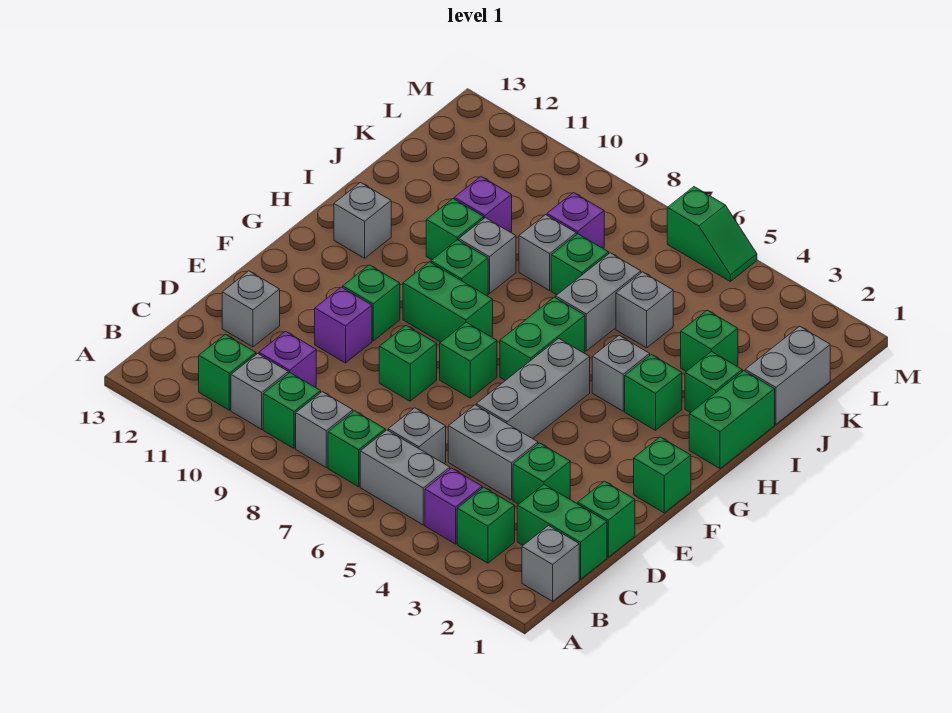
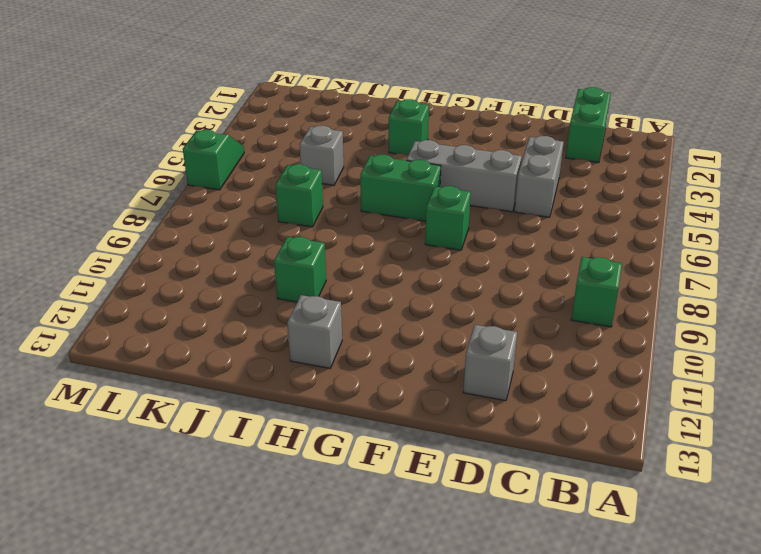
none -> grey 1x1 brick [522,526,579,601]
none -> green 1x1 brick [457,487,515,563]
none -> purple 1x1 brick [425,468,482,544]
none -> grey 1x2 brick [360,430,450,525]

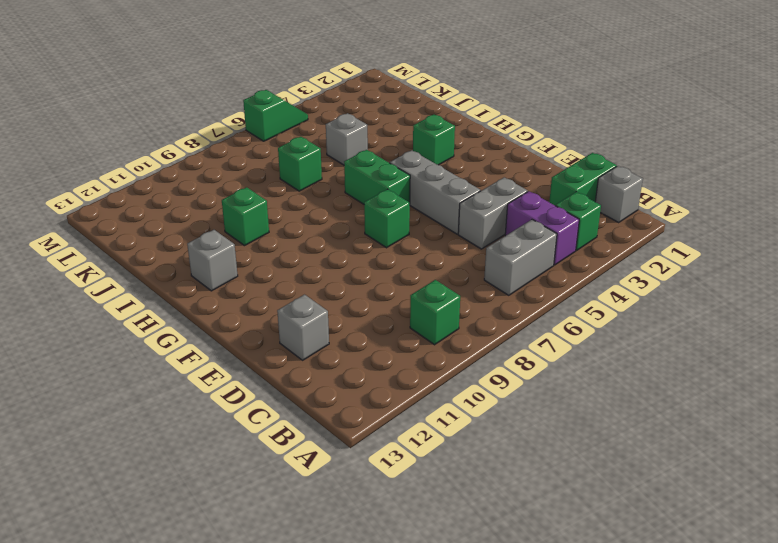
purple 1x2 brick [505,191,579,265] -> purple 1x1 brick [425,468,482,544]
none -> green 1x1 brick [328,411,385,487]
none -> grey 1x1 brick [296,392,353,468]
none -> grey 1x1 brick [231,354,288,429]
none -> green 1x1 brick [199,334,256,410]

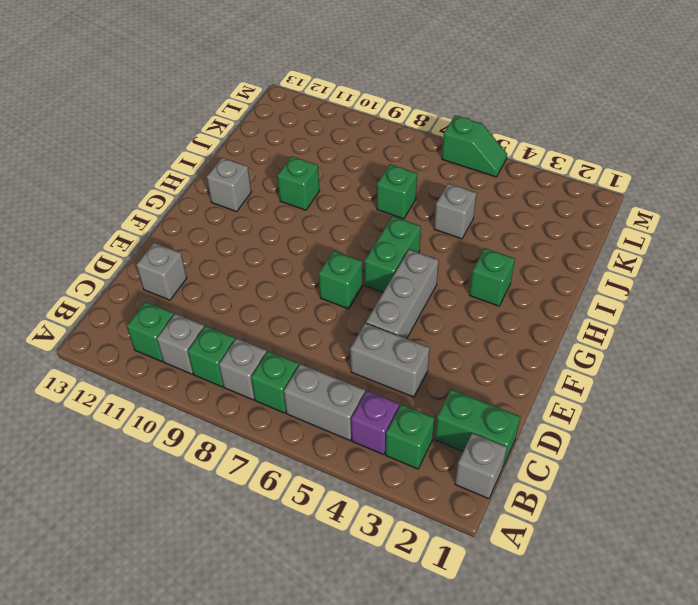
none -> grey 1x1 brick [388,408,446,464]
none -> purple 1x1 brick [259,331,316,387]
none -> green 1x1 brick [578,481,635,557]
none -> green 1x1 brick [513,443,570,504]

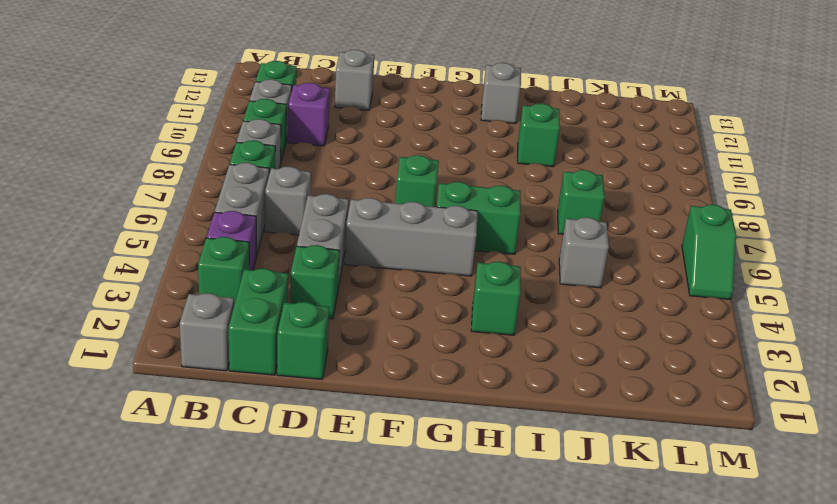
none -> green 1x1 brick [379,326,437,401]
none -> purple 1x1 brick [315,287,372,363]
none -> green 1x1 brick [634,437,691,513]
none -> green 1x1 brick [343,265,400,341]

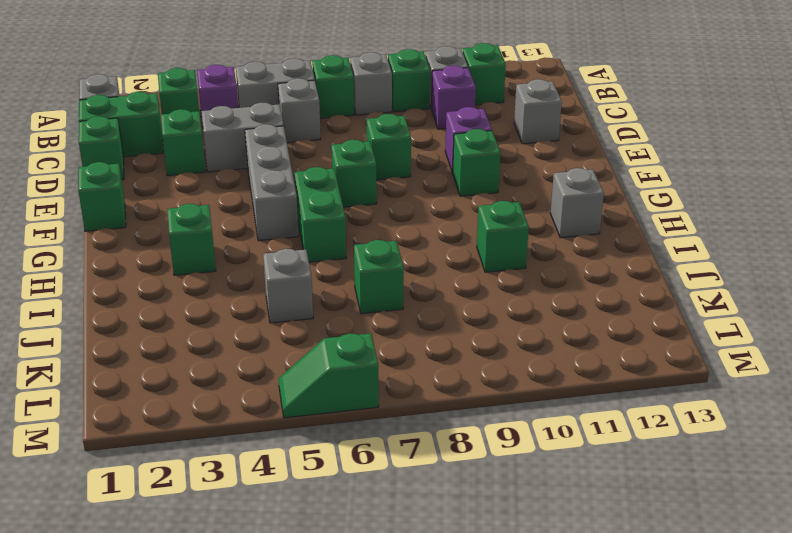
none -> green 1x2 brick [403,262,493,342]
none -> green 1x2 brick [689,371,775,469]
none -> grey 1x1 brick [592,336,650,411]
none -> green 1x1 brick [431,240,488,296]

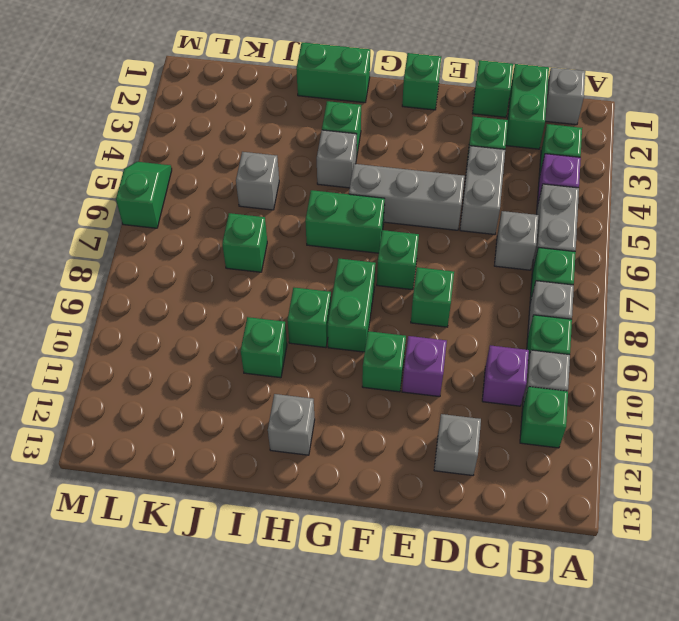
none -> green 1x1 brick [685,351,742,413]
none -> grey 1x2 brick [556,253,641,351]
none -> grey 1x1 brick [459,218,516,294]
none -> grey 1x2 brick [745,326,830,424]

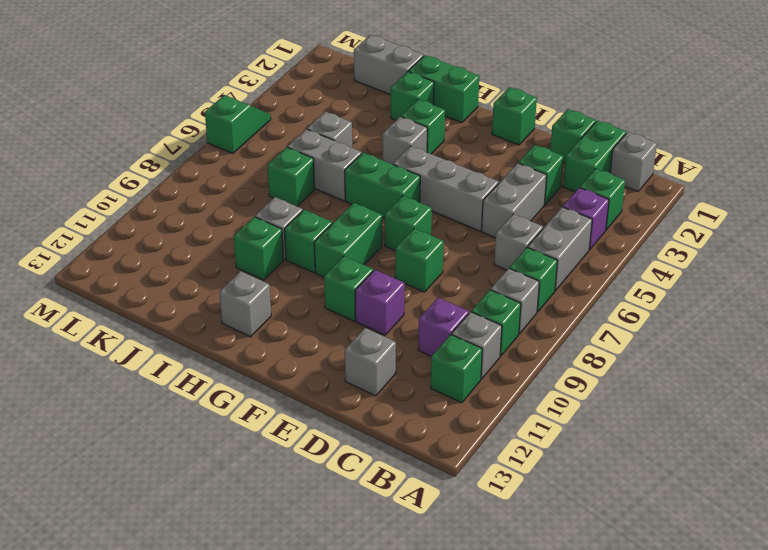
none -> green 1x1 brick [681,310,738,371]
none -> grey 1x1 brick [519,215,576,290]
none -> purple 1x1 brick [454,177,512,232]
none -> purple 1x1 brick [547,193,604,248]

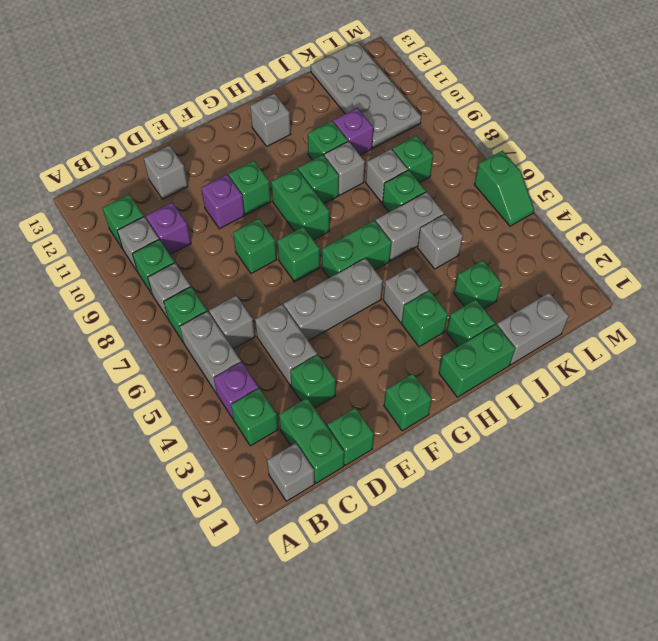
green 1x1 brick [392,136,433,183] -> purple 1x1 brick [547,193,604,248]
grey 2x4 plate [311,42,421,148] -> none

